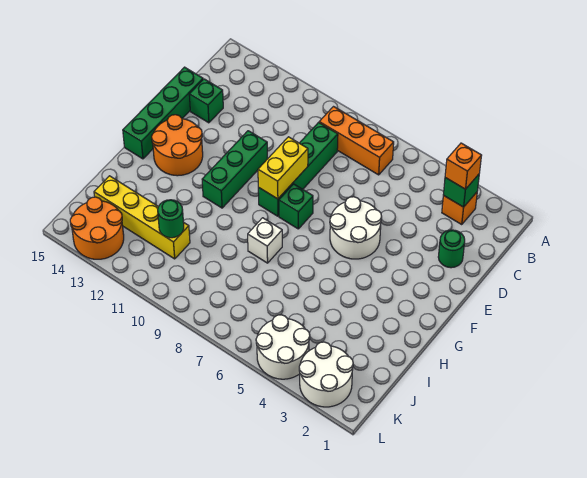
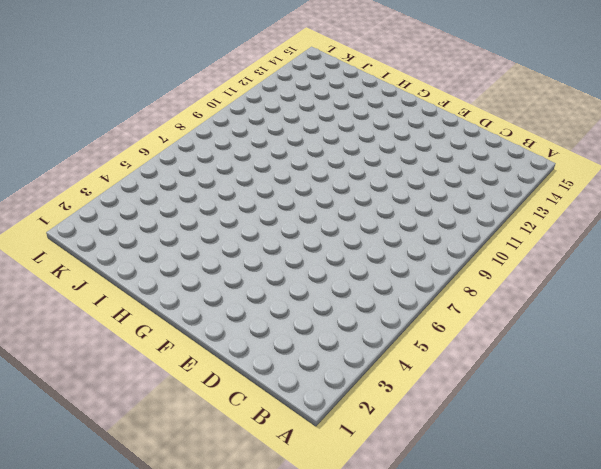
none -> orange 1x1 brick [442,192,477,224]
none -> orange 1x3 brick [319,107,394,175]
none -> green 1x4 brick [258,122,338,216]

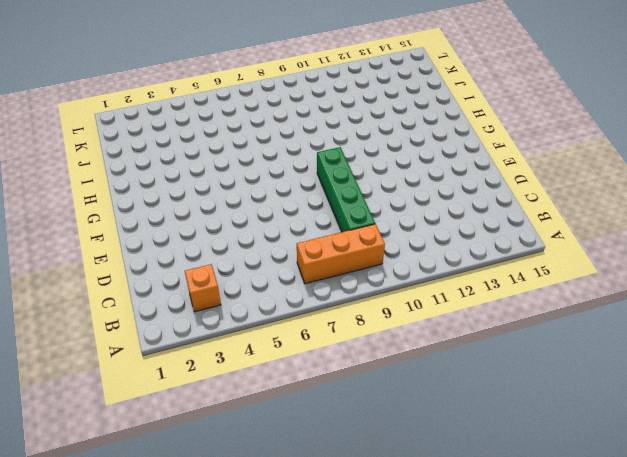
none -> green 1x1 round brick [438,230,465,268]
none -> green 1x1 brick [189,79,223,123]
none -> green 1x4 brick [123,67,203,159]

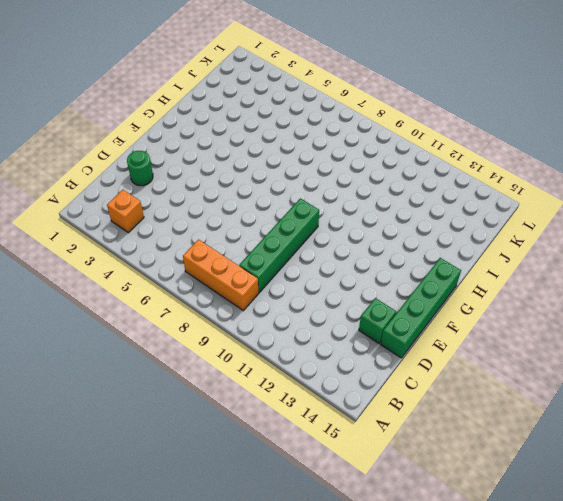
none -> white 2x2 round brick [330,197,382,259]
none -> green 1x3 brick [202,131,267,208]
none -> green 1x1 brick [279,184,313,229]

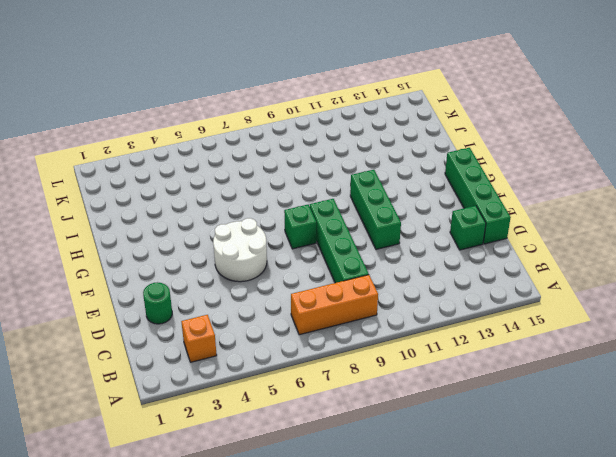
none -> orange 2x2 round brick [152,115,203,176]
none -> white 1x1 brick [248,218,282,263]
none -> yellow 1x4 brick [94,176,190,259]

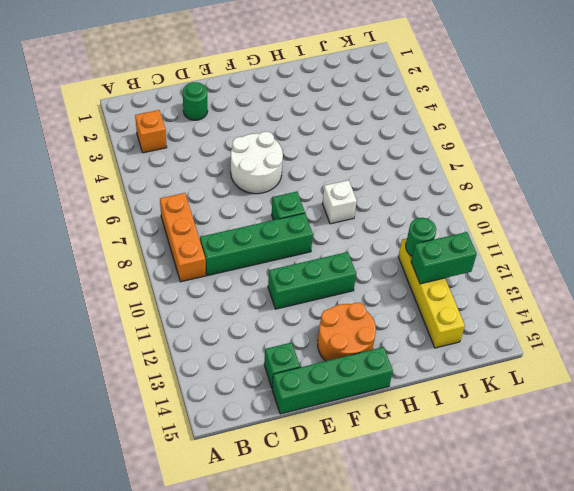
green 1x2 brick [411,232,477,284] -> none
none -> white 2x2 round brick [299,342,353,407]
none -> white 2x2 round brick [256,315,310,379]
none -> orange 2x2 round brick [70,197,124,259]

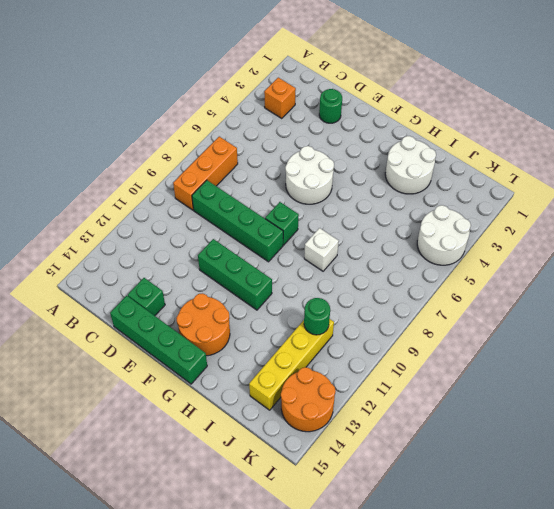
white 2x2 round brick [385,136,436,194] -> white 2x2 round brick moved to [299,342,353,407]
none -> green 1x1 brick [443,174,479,207]
none -> yellow 1x2 brick [258,137,308,199]
none -> orange 1x1 brick [445,143,482,189]

